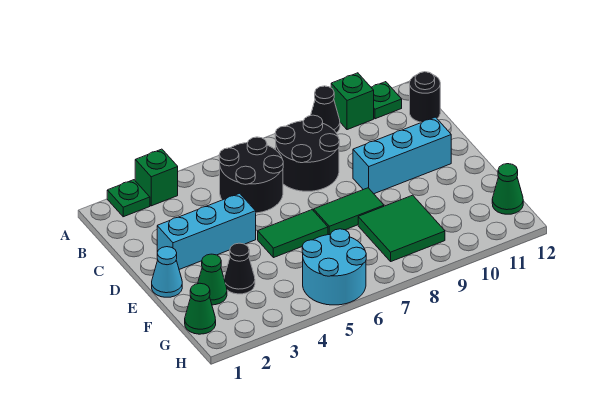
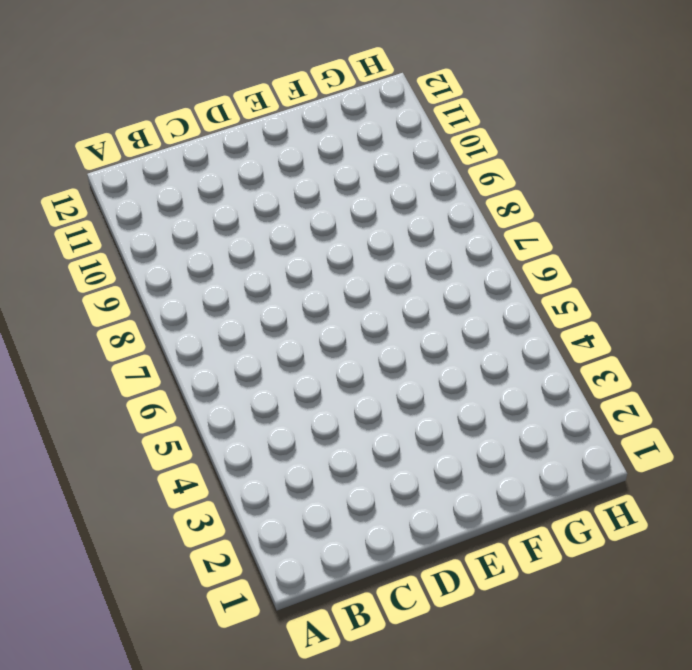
none -> green 1x1 plate [107,180,150,217]
none -> green 1x1 brick [135,149,178,206]
none -> black 1x1 cone [311,86,340,133]

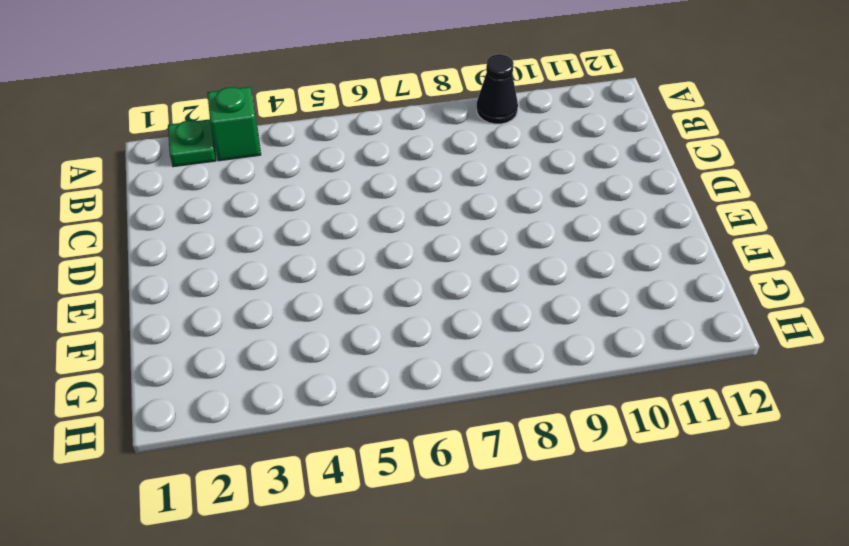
none -> green 1x1 brick [331,73,374,130]
none -> green 1x1 plate [371,82,402,119]
none -> black 2x2 round brick [219,137,283,213]

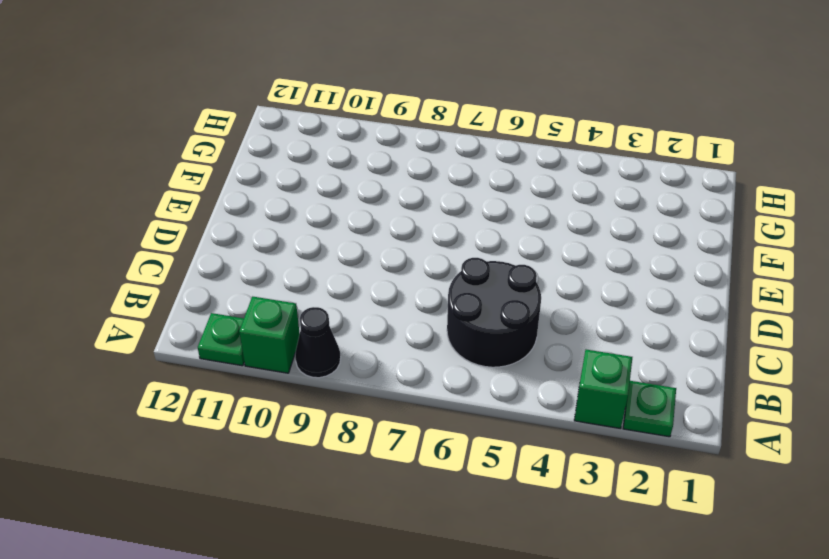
none -> black 2x2 round brick [275,115,339,191]
none -> black 1x1 round brick [410,72,440,122]
none -> cyan 1x3 brick [157,193,256,269]

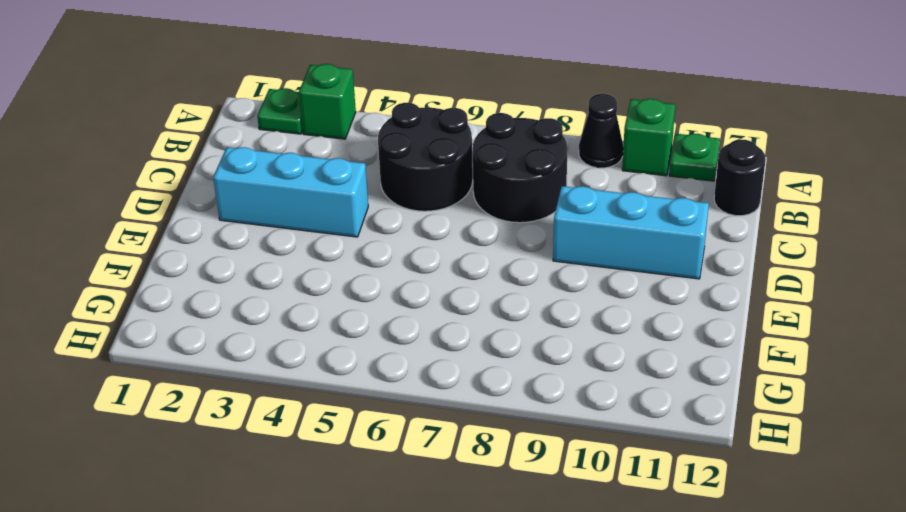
none -> cyan 1x1 cone [152,247,182,297]
none -> green 1x2 tile [258,210,328,258]
none -> green 1x2 tile [314,188,384,235]

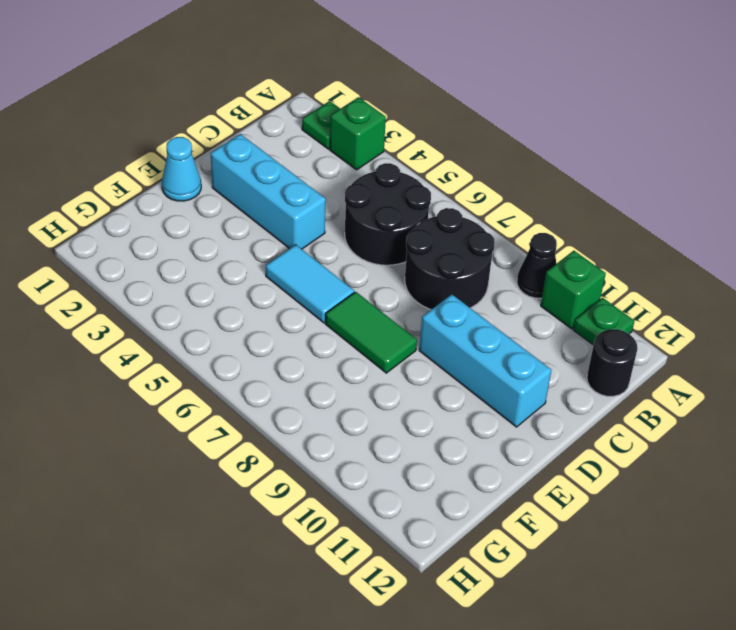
cyan 1x2 tile [266,245,354,323] -> green 1x2 tile [258,210,328,258]
none -> green 1x1 cone [198,254,227,305]
none -> black 1x1 cone [224,243,255,294]
none -> green 2x2 tile [358,195,445,261]

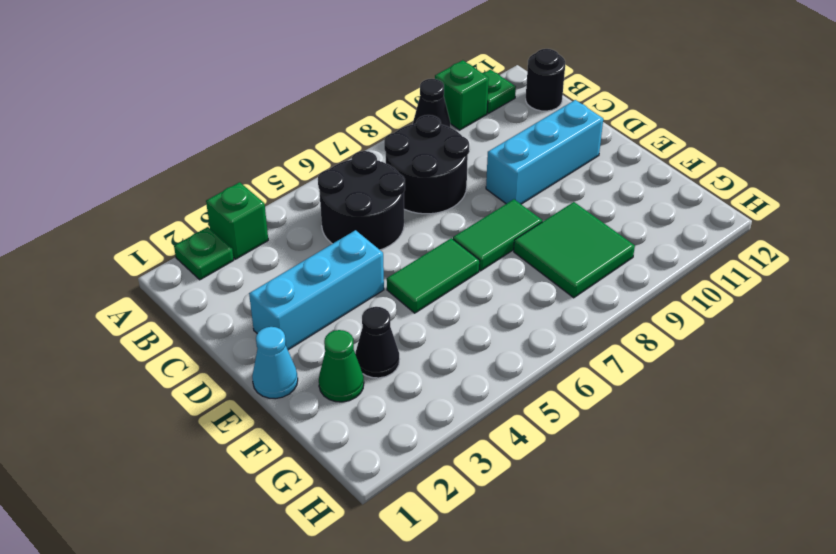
none -> green 1x1 cone [185,283,216,334]
none -> cyan 2x2 round brick [302,229,366,305]
none -> green 1x1 cone [492,164,523,214]

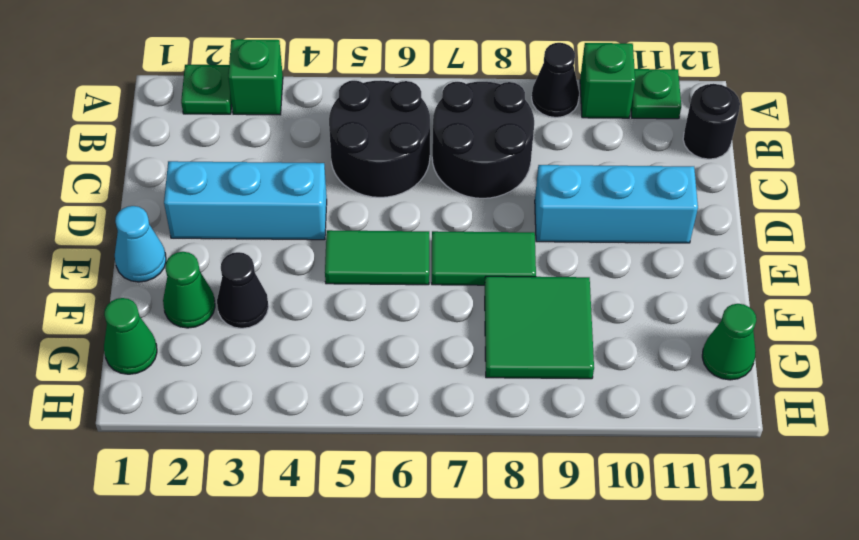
none -> cyan 2x2 round brick [302,229,366,305]

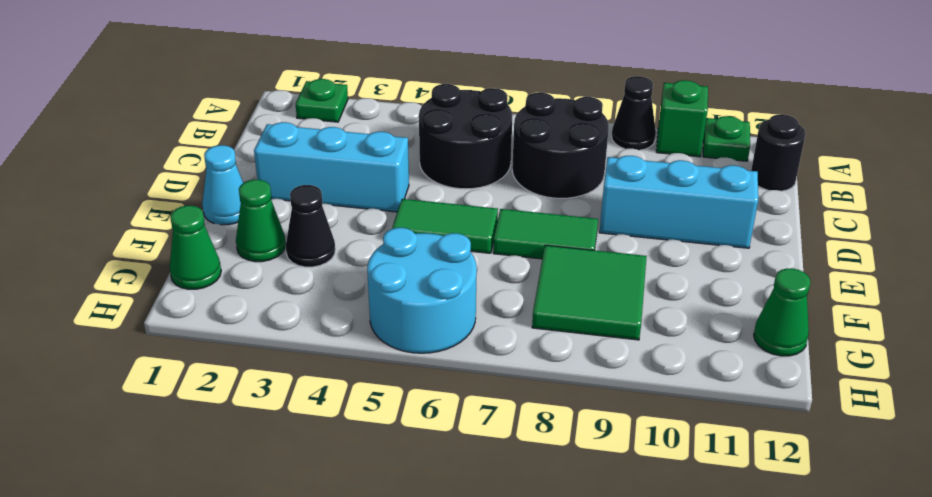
none -> green 1x1 brick [135,149,178,206]

